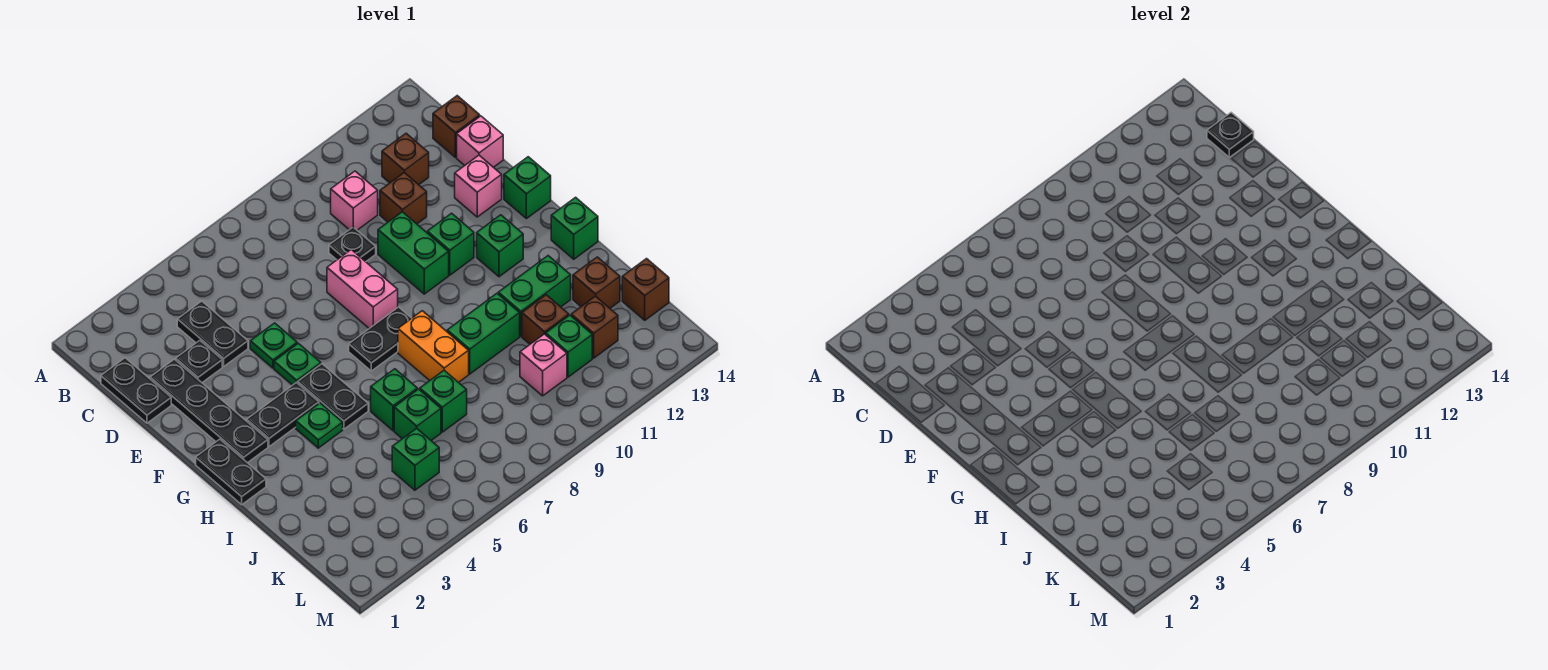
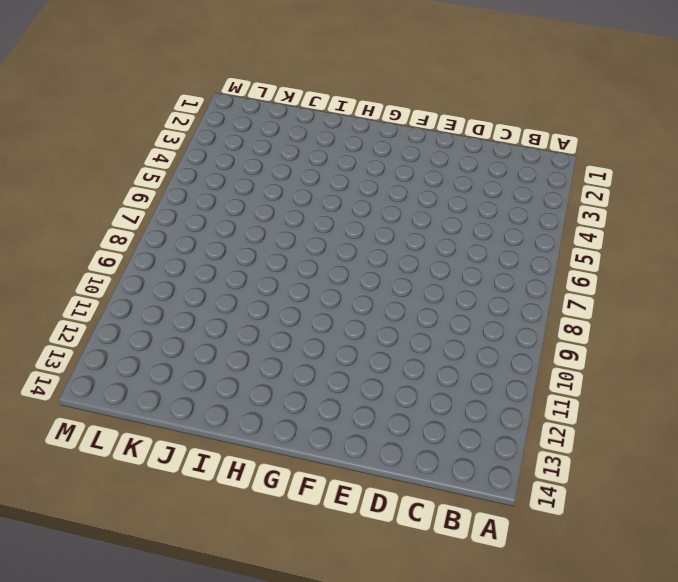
none -> black 1x2 plate [101,358,171,423]
none -> black 1x2 plate [177,301,248,366]
none -> pink 1x1 brick [331,171,378,230]
none -> brown 1x1 brick [382,133,429,185]

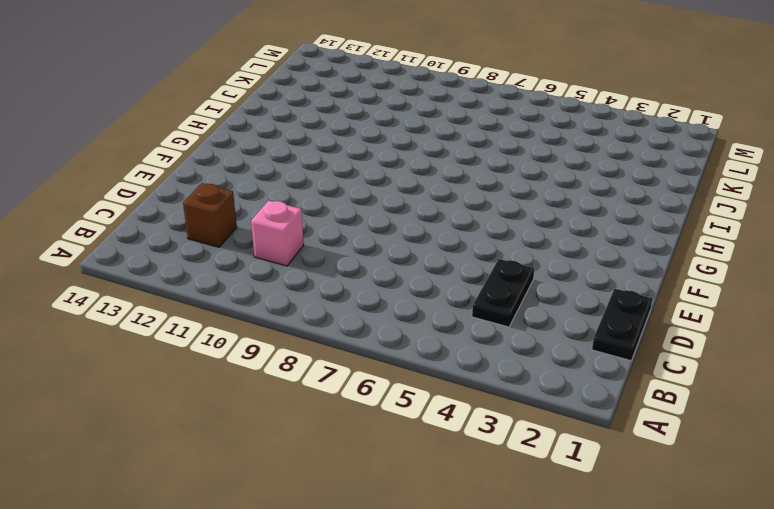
none -> brown 1x1 brick [433,96,480,157]
none -> black 1x4 plate [150,359,268,463]
none -> black 1x1 plate [176,341,222,382]
none -> black 1x1 plate [329,227,376,262]

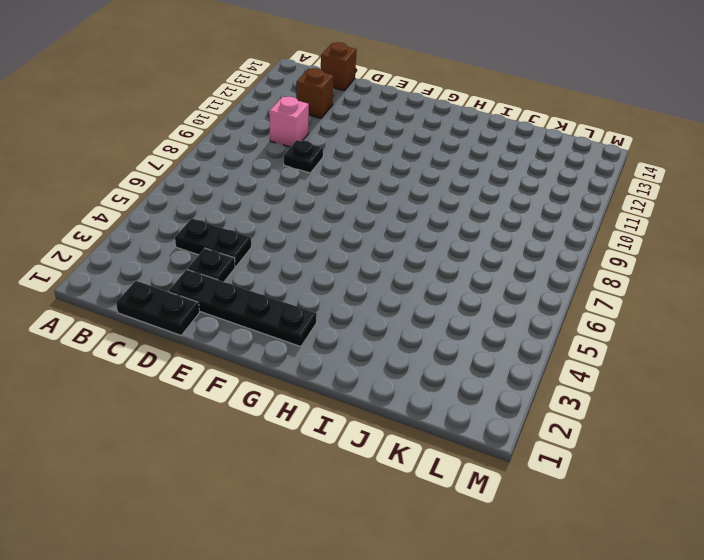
none -> brown 1x1 brick [380,173,427,224]
none -> pink 1x1 brick [457,116,503,167]
none -> green 1x1 plate [250,323,297,368]
none -> pink 1x2 brick [327,250,398,328]

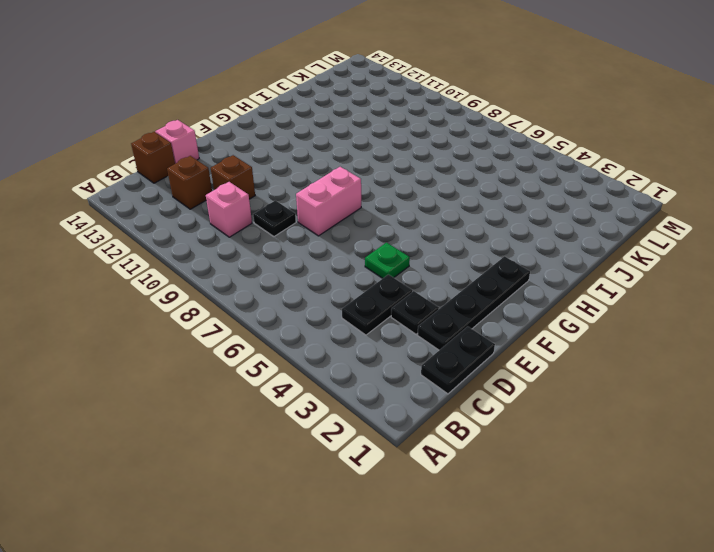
none -> green 1x2 brick [378,212,449,294]
none -> pink 1x1 brick [455,155,502,217]
none -> green 1x1 plate [274,343,321,385]
none -> green 1x1 brick [427,213,474,275]

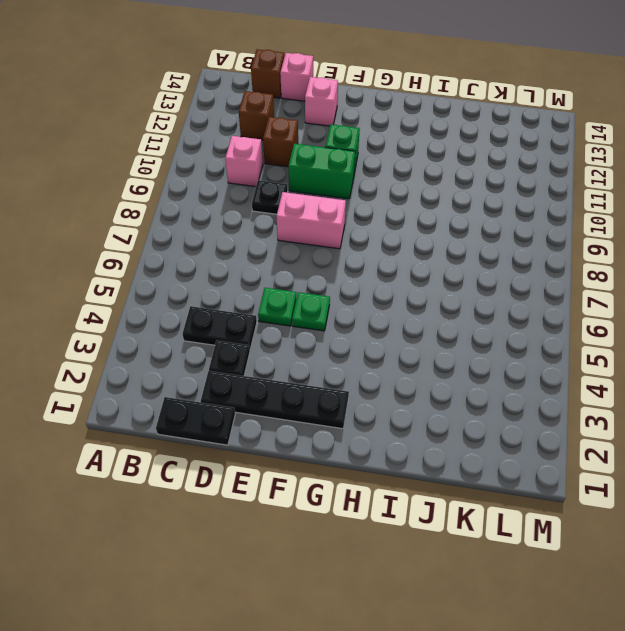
none -> green 1x1 brick [504,157,551,219]
none -> black 1x2 plate [196,439,266,505]
none -> black 1x2 plate [247,382,319,447]
none -> black 1x2 plate [298,364,368,429]

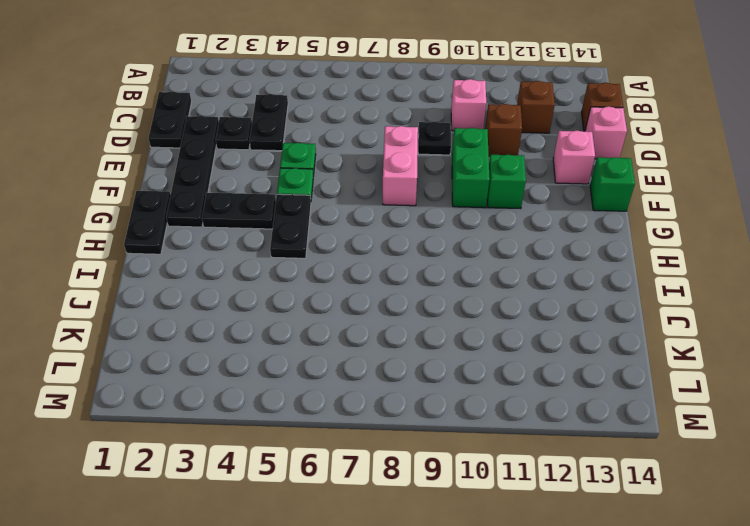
none -> black 1x2 plate [349,307,412,371]
none -> green 1x1 brick [477,215,523,277]
none -> green 1x1 plate [296,403,343,448]
none -> orange 1x2 brick [398,311,469,383]

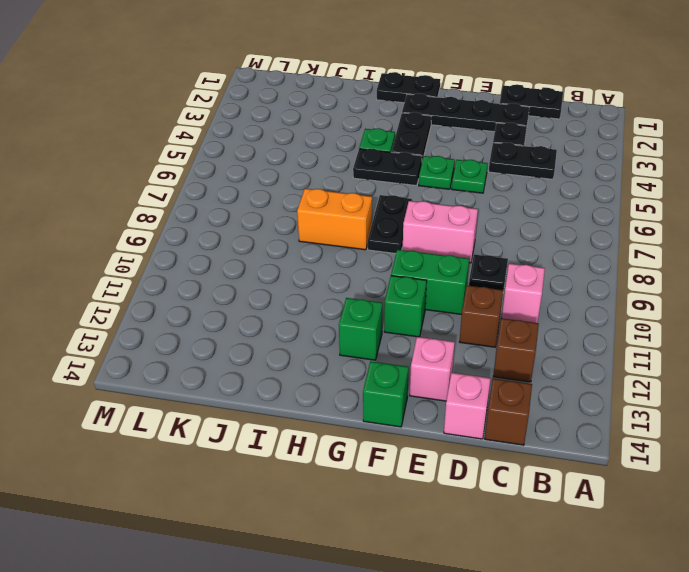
none -> green 1x1 brick [551,197,598,259]
none -> green 1x1 brick [371,369,417,431]
none -> green 1x2 brick [447,293,520,374]
none -> green 1x2 brick [498,256,571,336]

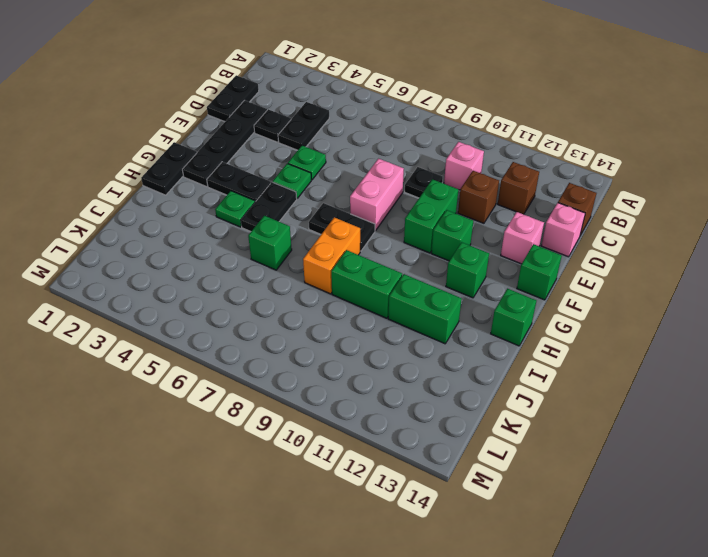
none -> green 1x1 brick [394,389,441,440]
none -> green 1x1 brick [420,370,467,432]
none -> brown 1x1 brick [522,295,569,344]
none -> brown 1x1 brick [573,257,620,308]

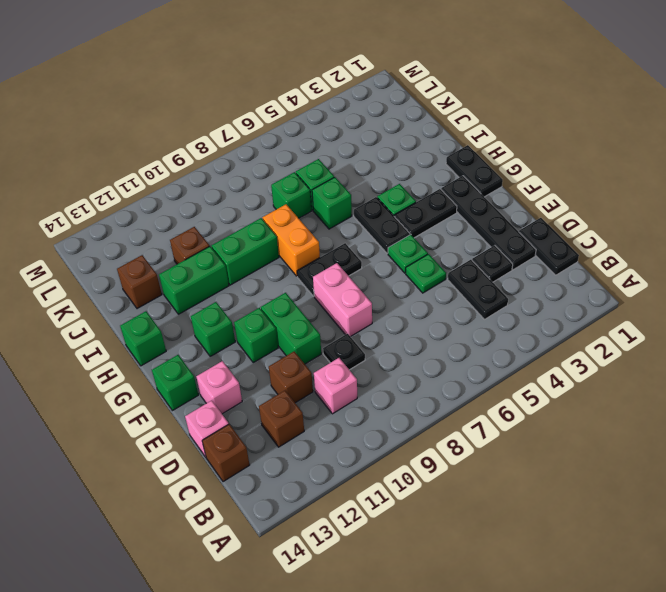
none -> green 1x1 brick [392,428,439,490]
none -> pink 1x1 brick [520,334,567,396]
none -> green 1x1 brick [546,315,592,377]
none -> brown 1x1 brick [571,296,618,358]

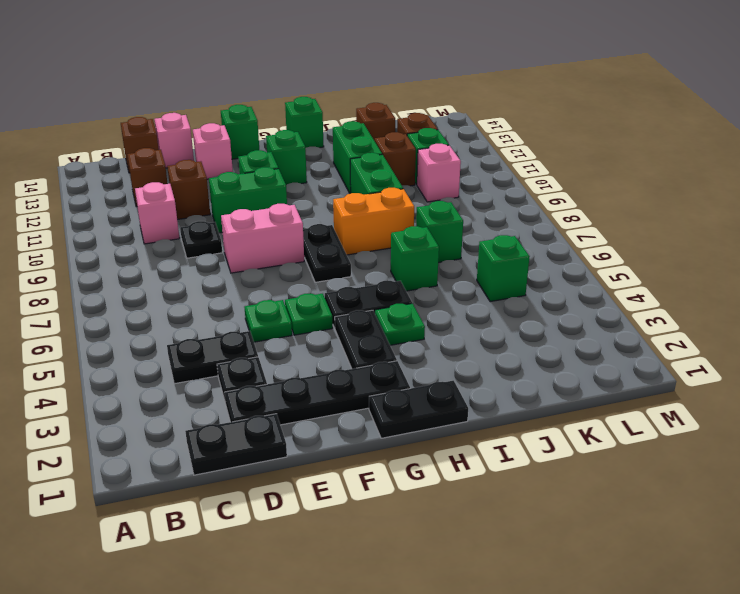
none -> green 1x1 brick [394,389,441,440]
none -> brown 1x1 brick [622,259,669,320]
none -> black 1x1 plate [1207,112,1254,157]

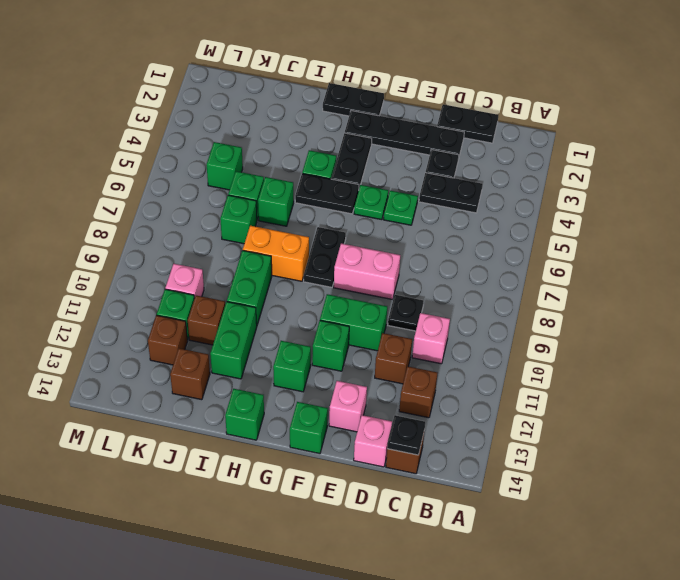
none -> brown 1x1 brick [622,259,669,320]

